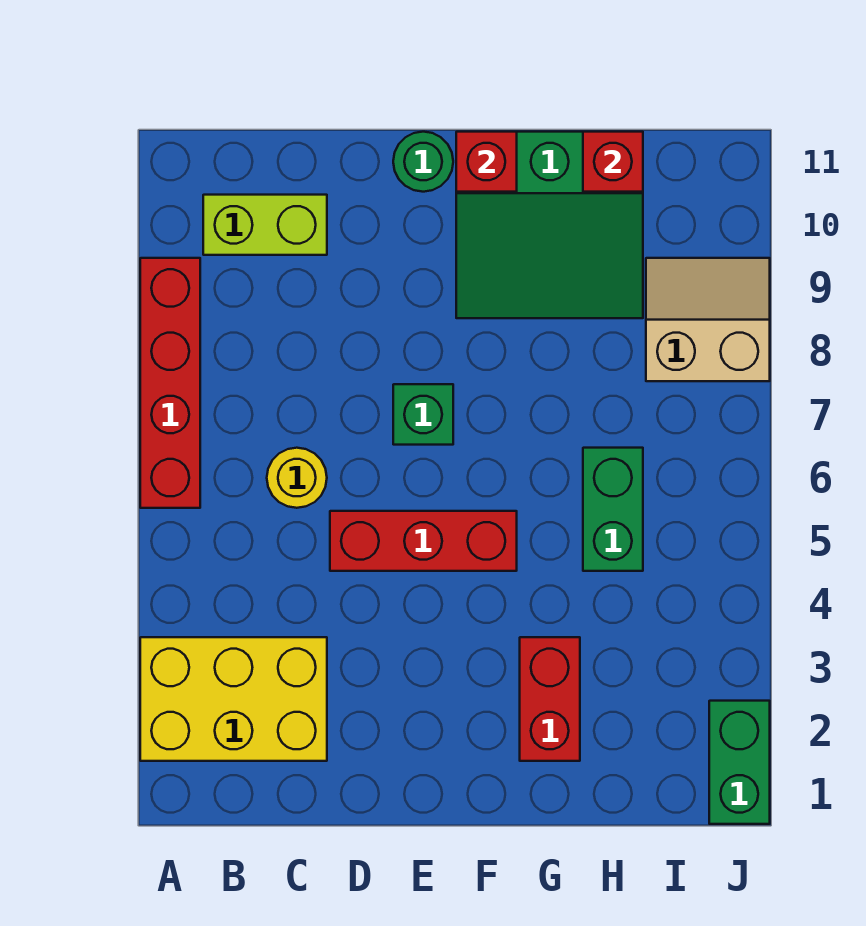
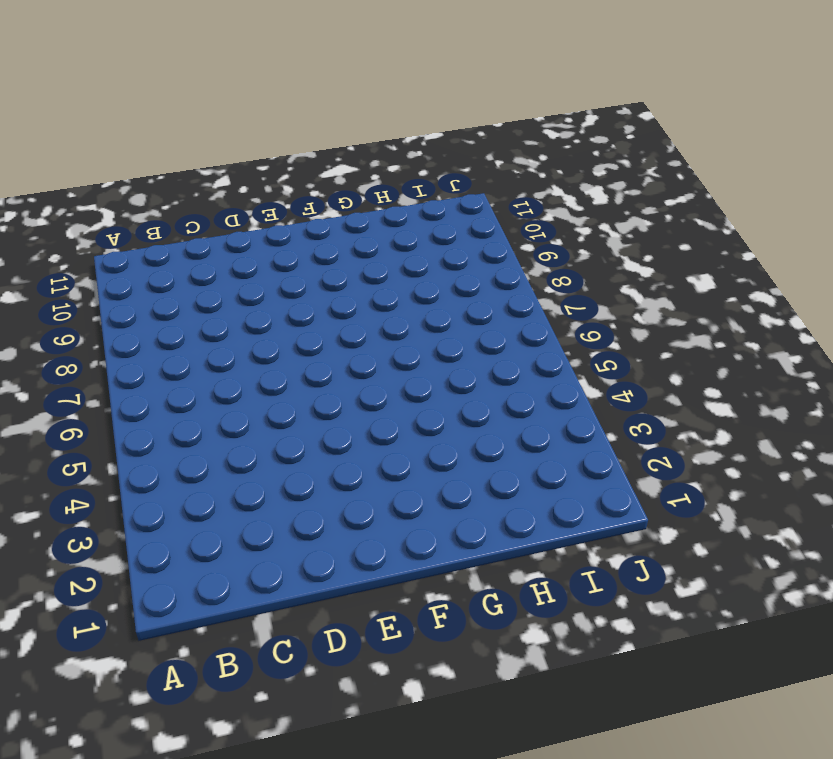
none -> yellow 2x3 brick [140,637,327,761]
none -> red 1x4 brick [140,258,200,508]
none -> lime 1x2 brick [203,195,327,255]

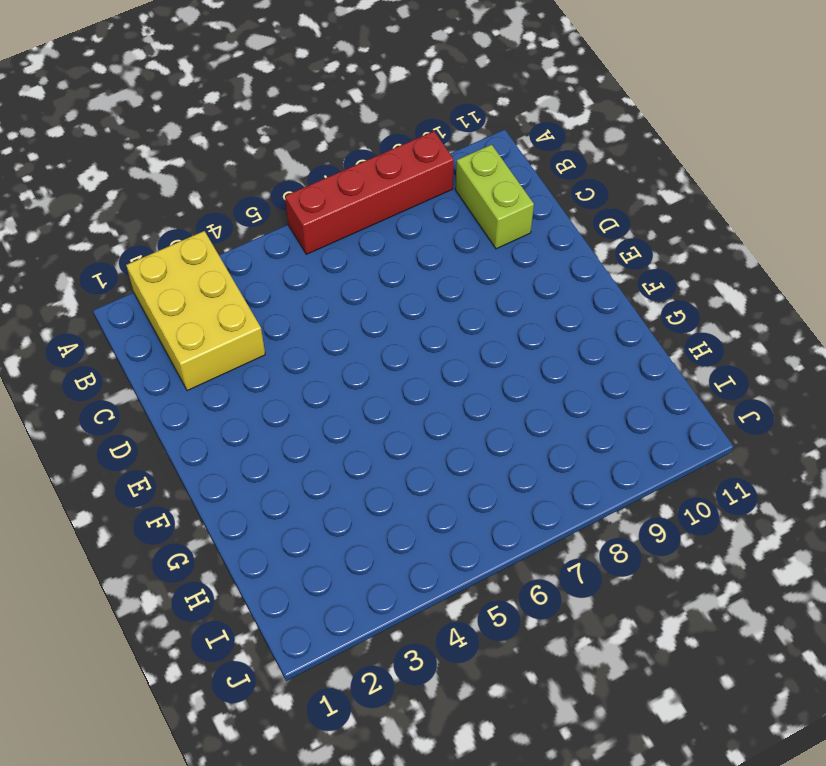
none -> yellow 1x1 round brick [267,448,327,508]
none -> red 1x3 brick [330,511,517,571]
none -> green 1x1 brick [393,384,453,445]

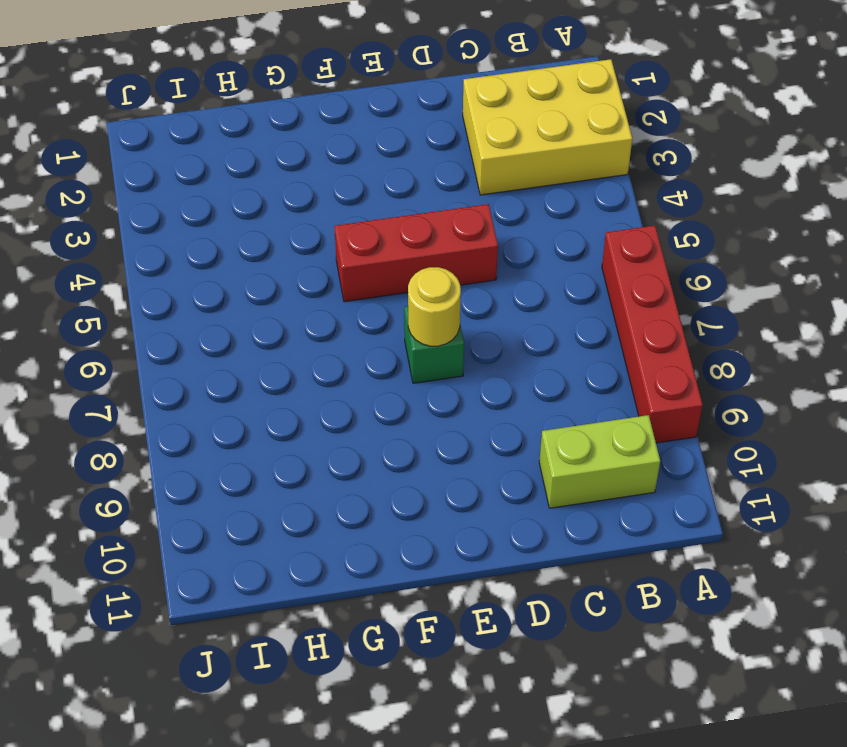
yellow 1x1 round brick [408,267,461,346] -> yellow 1x1 round brick moved to [267,448,327,508]
none -> green 1x1 round brick [393,132,453,192]
none -> green 3x3 slope [456,132,643,318]
none -> red 1x2 brick [520,637,580,761]

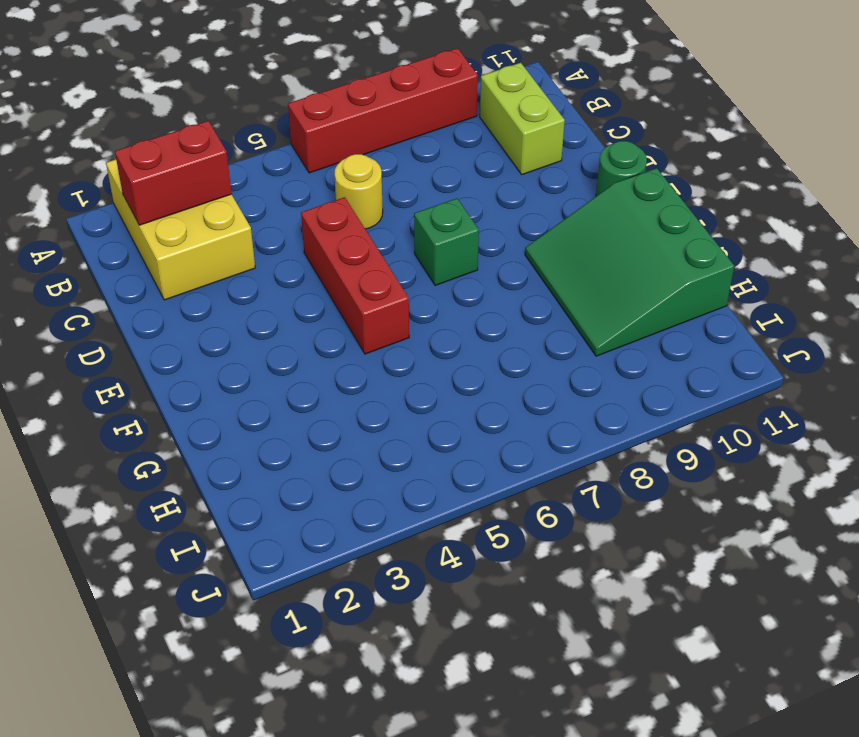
red 1x2 brick [115,121,232,225] -> red 1x2 brick moved to [520,637,580,761]
none -> green 1x2 brick [583,448,643,571]
none -> tan 2x2 slope [646,258,770,381]
none -> green 1x2 brick [709,701,770,824]

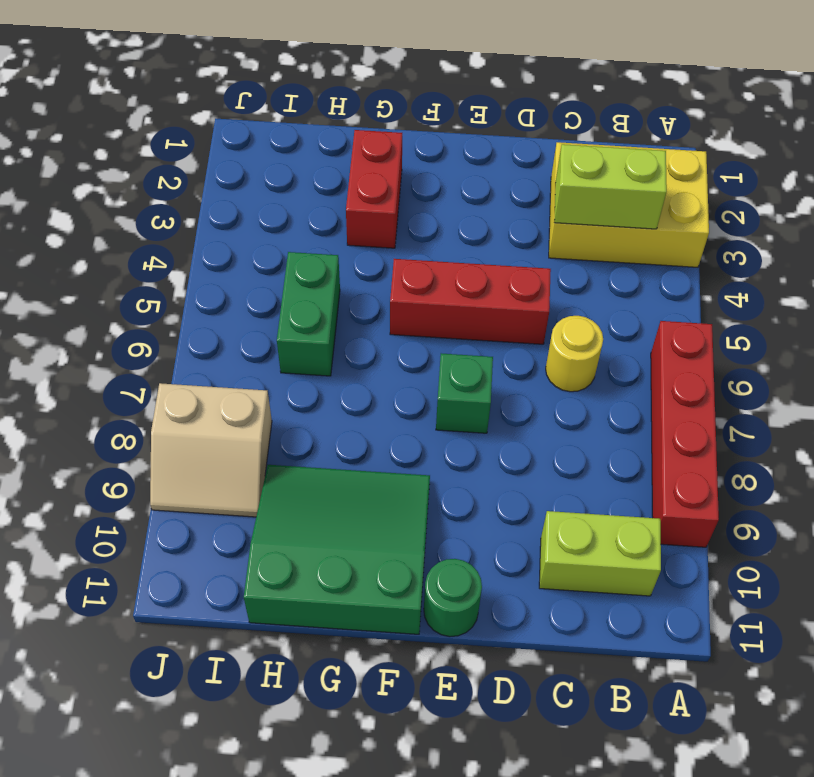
lime 1x2 brick [554,144,667,229] -> none
none -> green 1x2 brick [709,701,770,824]
none -> red 1x1 brick [456,132,517,192]
none -> red 1x1 brick [583,132,643,192]

